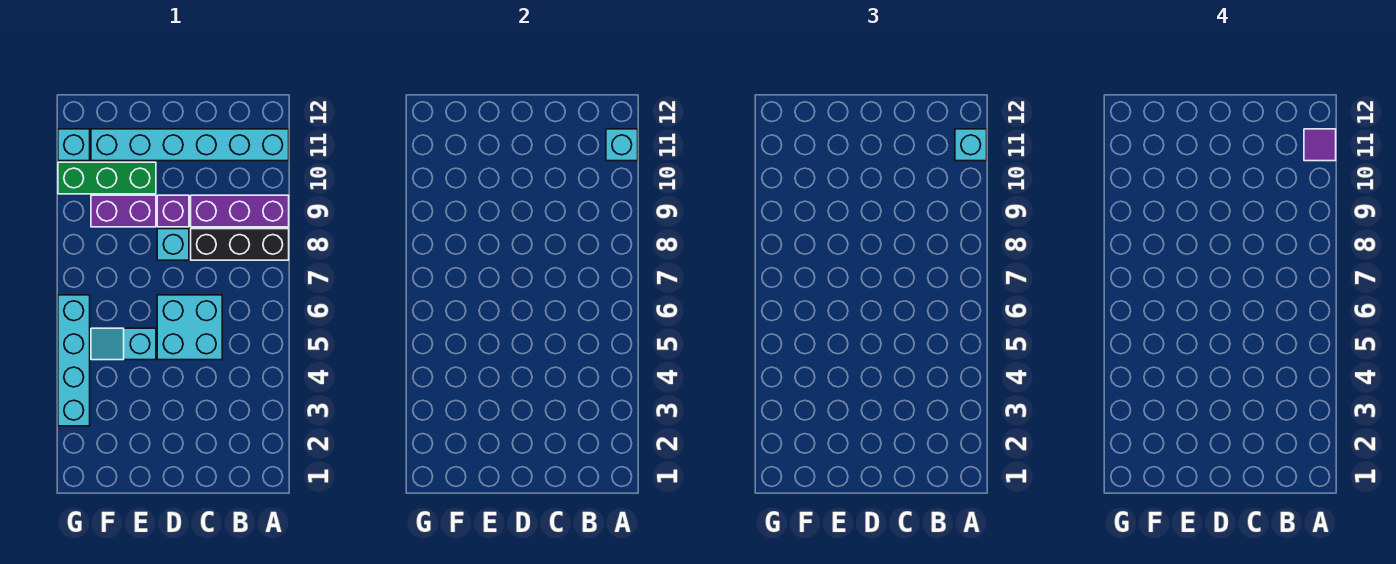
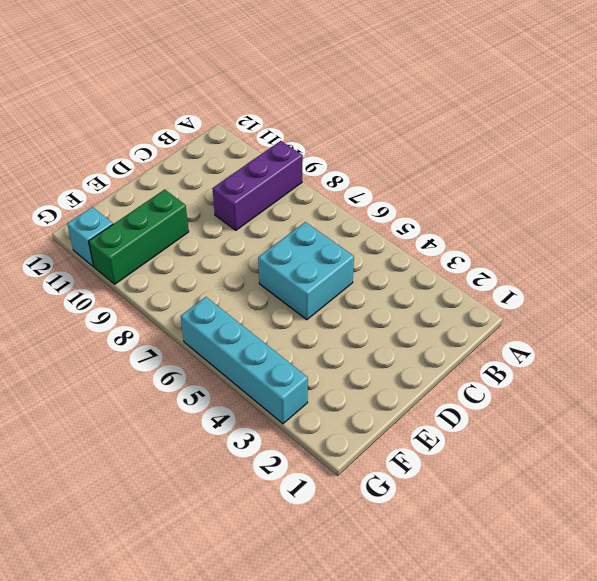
none -> black 1x3 brick [191,229,289,260]
none -> cyan 1x6 brick [91,129,289,161]
none -> cyan 1x1 brick [157,229,189,260]

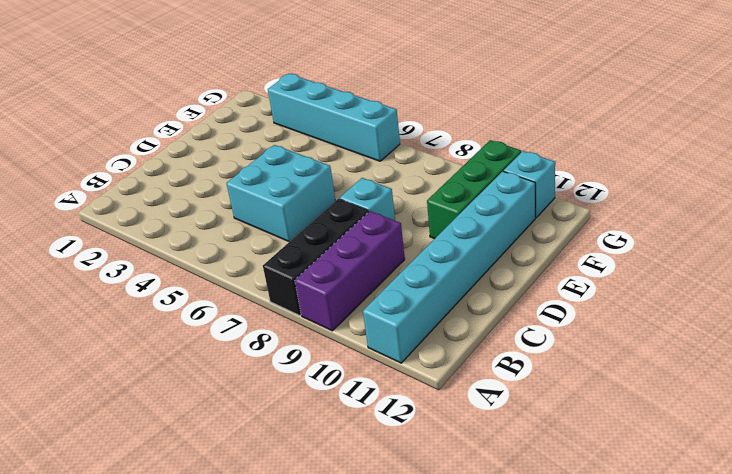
none -> purple 1x1 brick [157,195,189,227]
none -> cyan 1x2 slope [91,328,156,360]
none -> purple 1x2 brick [91,195,156,227]

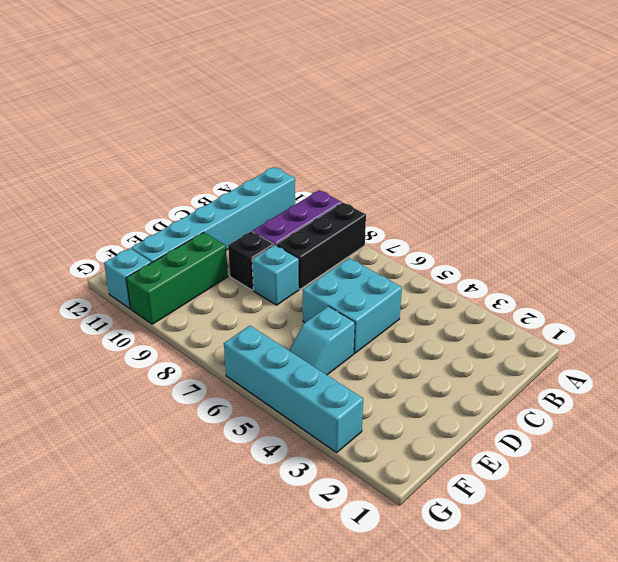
black 1x1 brick [228,231,274,290] -> purple 1x1 brick [157,195,189,227]
none -> purple 1x2 brick [91,195,156,227]
none -> cyan 1x1 brick [606,129,638,161]
none -> cyan 1x1 brick [955,129,987,161]

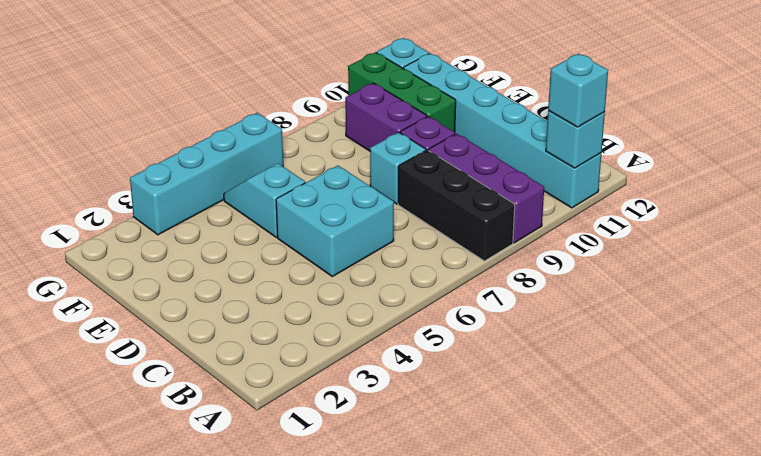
none -> purple 1x1 tile [1304,129,1336,161]

